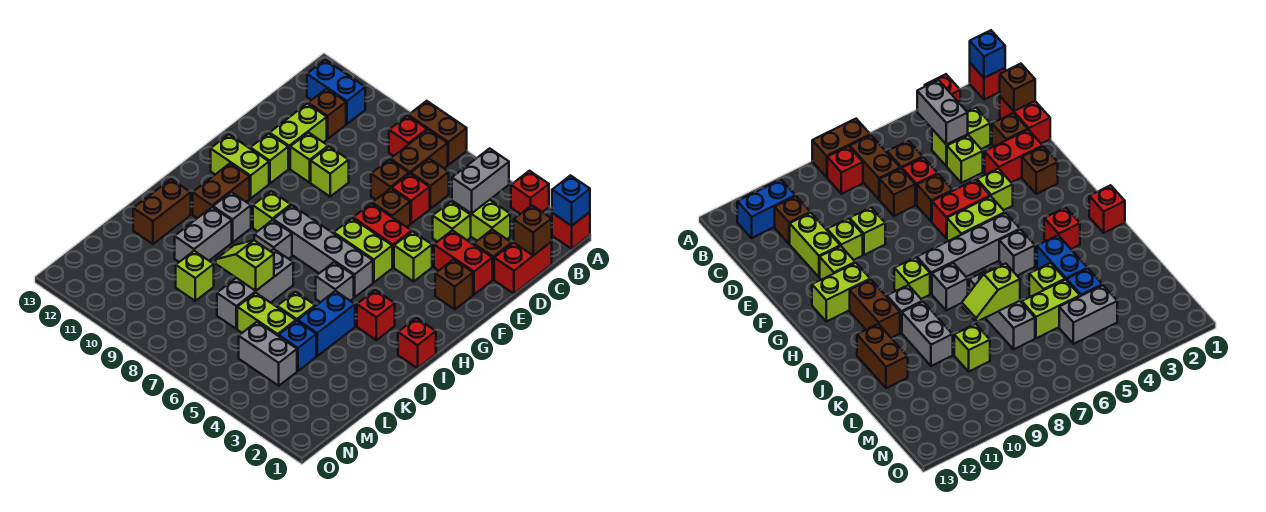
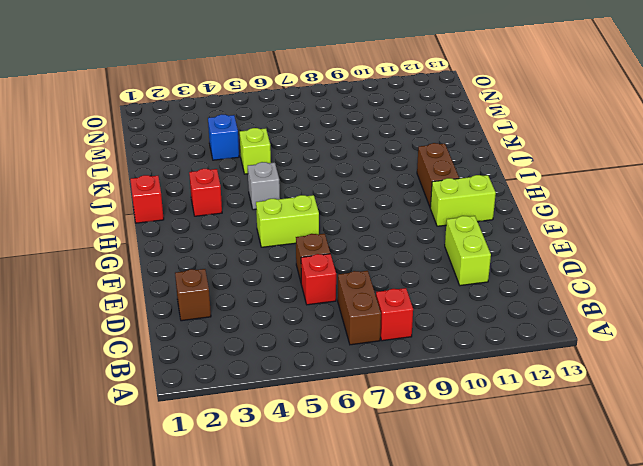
none -> red 1x1 brick [552,212,590,249]
none -> red 1x1 brick [511,171,549,214]
none -> brown 1x2 brick [408,101,467,165]
none -> blue 1x2 brick [307,60,365,124]

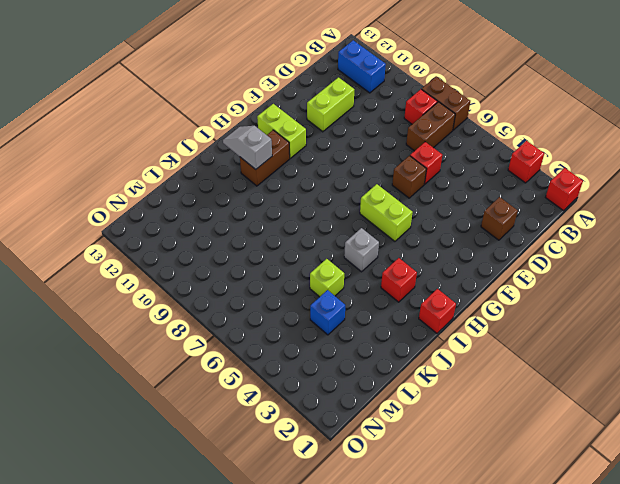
grey 1x2 slope [223,126,272,169] -> none
none -> red 1x2 brick [494,242,552,294]
none -> lime 1x2 brick [452,200,510,241]
none -> brown 1x1 brick [411,159,449,209]
none -> brown 1x1 brick [308,89,346,139]

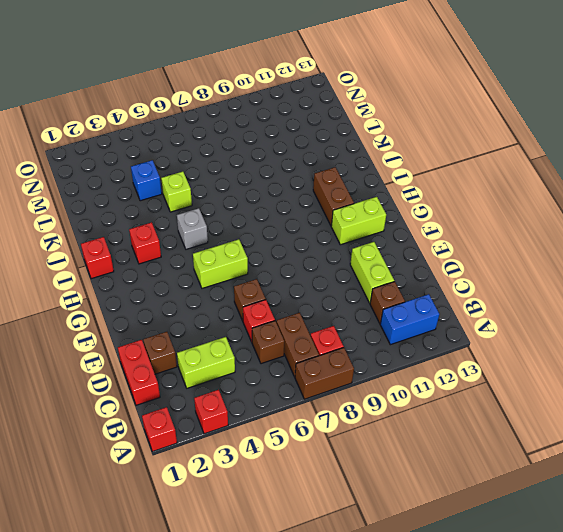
none -> lime 1x1 brick [433,202,471,242]
none -> brown 1x1 brick [371,160,409,200]
none -> red 1x2 brick [434,230,492,294]
none -> lime 1x1 brick [311,147,349,196]

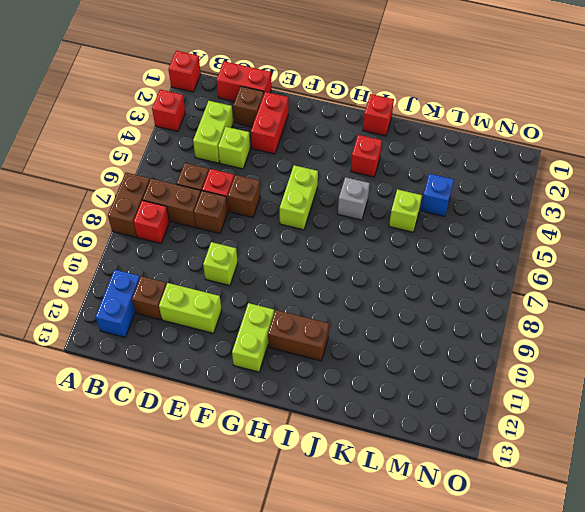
none -> lime 1x1 brick [290,133,328,182]
none -> brown 1x1 brick [435,259,473,309]
none -> lime 1x1 brick [394,231,432,281]
none -> red 1x2 brick [353,203,412,267]

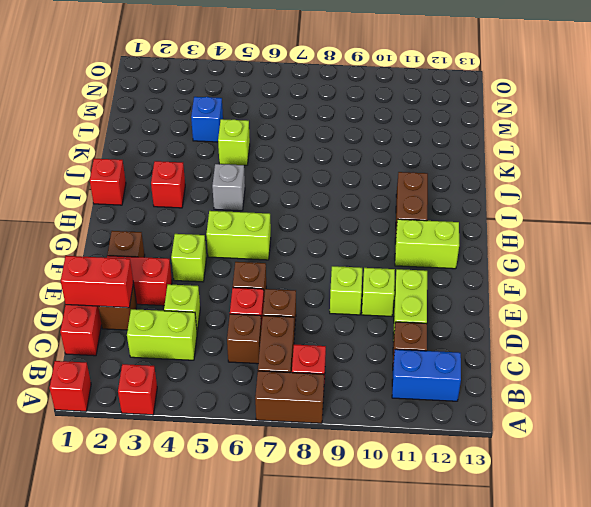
red 1x2 brick [61,256,133,308] -> red 1x2 brick moved to [353,203,412,267]
none -> lime 1x1 brick [250,133,288,184]
none -> grey 1x4 brick [273,205,373,297]
none -> lime 1x1 brick [253,191,291,231]
none -> grey 1x1 brick [254,220,292,259]

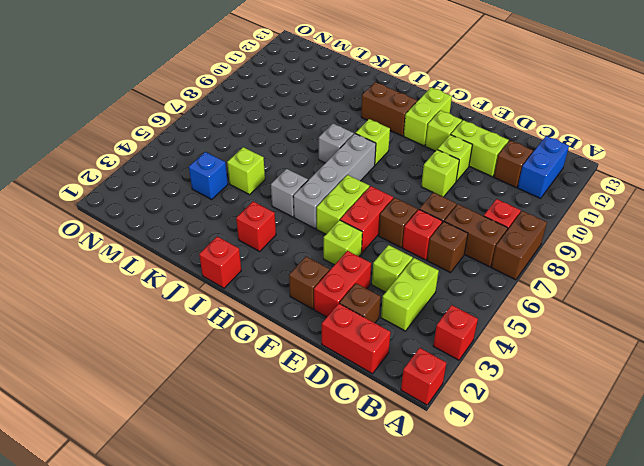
none -> grey 1x1 brick [213,192,251,242]
none -> blue 1x2 brick [298,291,355,356]
none -> grey 1x3 brick [217,249,293,329]
none -> grey 1x2 brick [175,207,232,262]

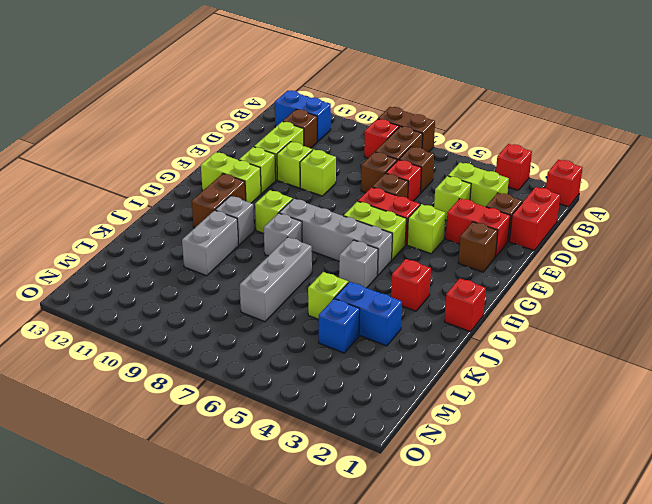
blue 1x2 brick [335,282,402,346] -> blue 1x2 brick turned to [298,291,355,356]
none -> brown 1x2 brick [133,179,191,244]
none -> lime 1x2 brick [237,293,296,336]
none -> lime 1x1 brick [176,251,214,301]
none -> grey 1x2 brick [239,322,297,386]

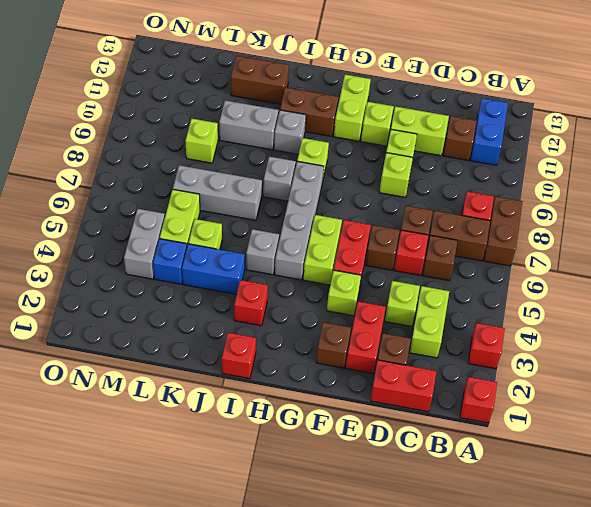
none -> blue 1x1 brick [552,176,590,226]
none -> grey 1x2 brick [452,148,509,213]
none -> brown 1x1 brick [514,205,552,255]
none -> lime 1x2 slope [216,240,274,291]

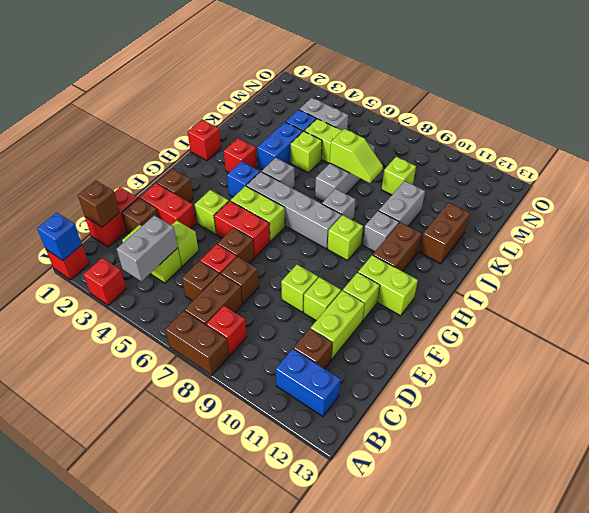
blue 1x1 brick [227,161,260,197] -> none

